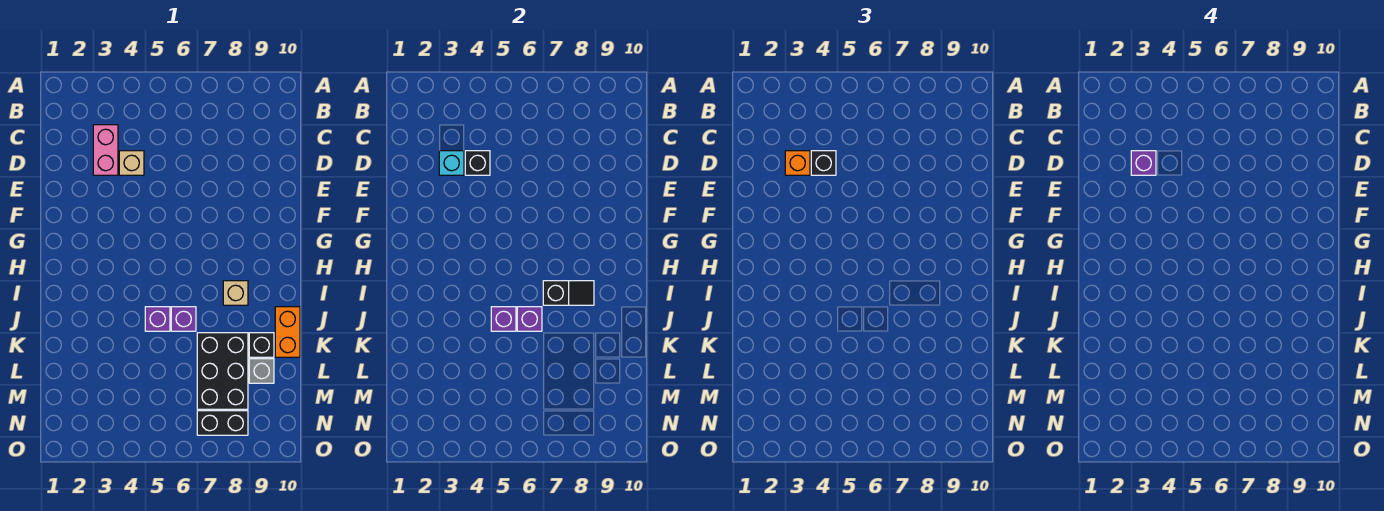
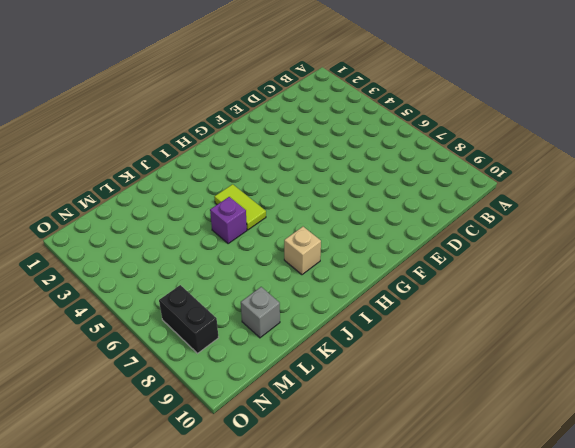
lime 1x2 tile [214,184,266,230] -> none
none -> pink 1x2 brick [93,125,118,175]
none -> tan 1x1 brick [119,151,144,175]
none -> purple 1x1 brick [171,307,196,331]

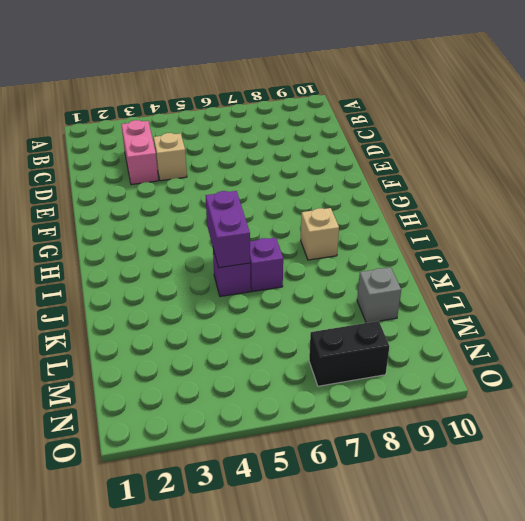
purple 1x2 brick [205,191,250,268] -> purple 1x1 brick [491,307,516,331]
none -> orange 1x2 brick [275,307,300,357]
none -> black 2x3 brick [197,333,248,409]
none -> black 1x1 brick [249,333,274,357]

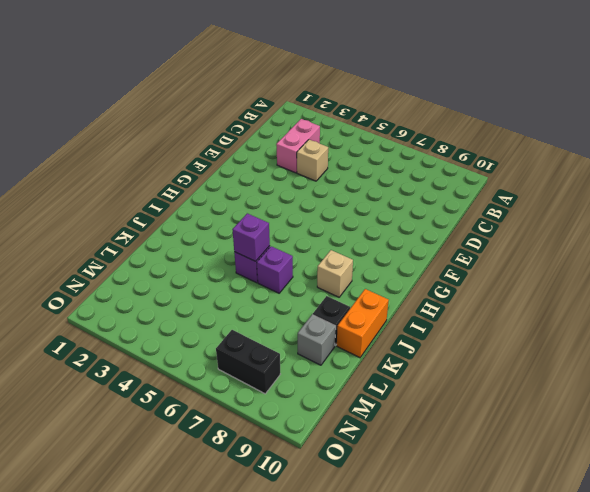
none -> black 2x3 brick [197,333,248,409]
none -> cyan 1x1 brick [439,151,464,175]
none -> black 1x1 brick [465,151,490,175]

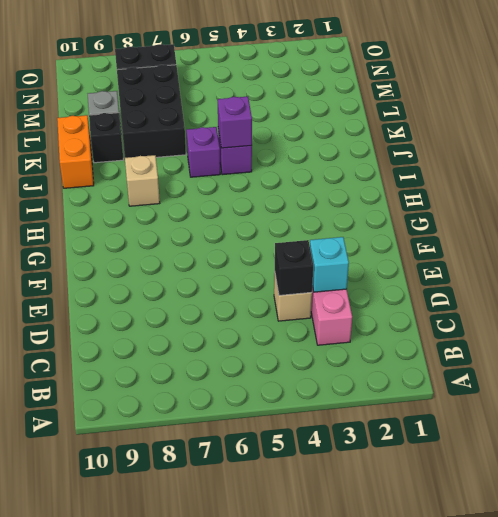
none -> black 1x2 slope [543,281,594,305]
none -> purple 1x1 brick [517,307,542,331]
none -> orange 1x1 brick [785,151,810,175]

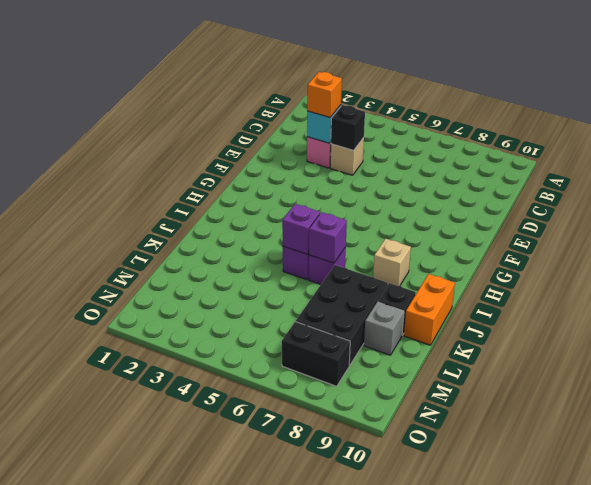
none -> black 1x2 slope [543,281,594,305]
none -> black 1x1 brick [811,151,836,175]
none -> purple 1x1 brick [1131,151,1156,175]

